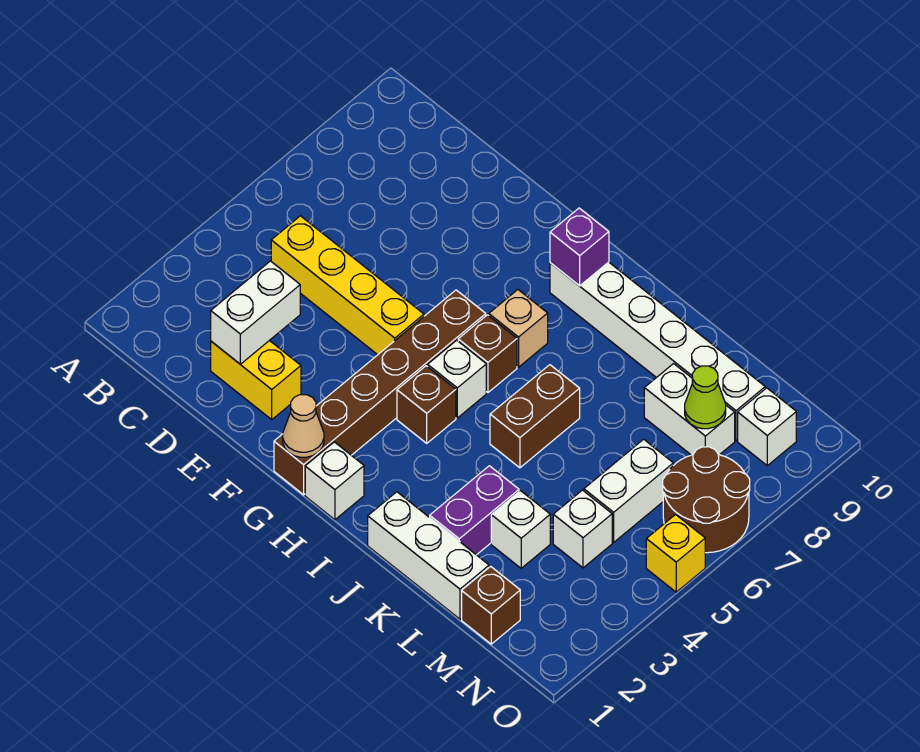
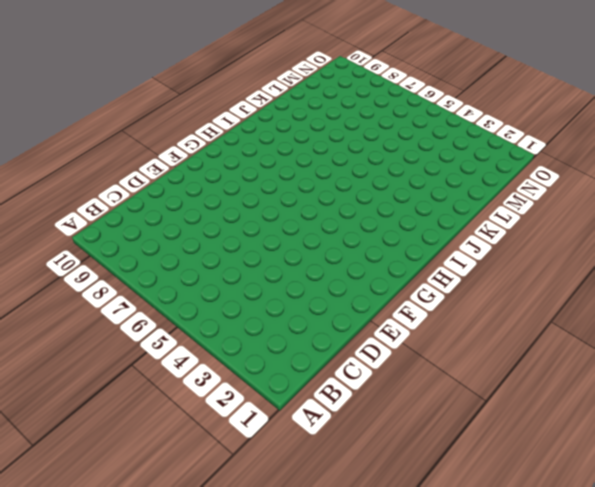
none -> yellow 1x4 brick [271,216,424,355]
none -> yellow 1x2 brick [211,340,301,420]
none -> brown 1x6 brick [274,290,486,495]

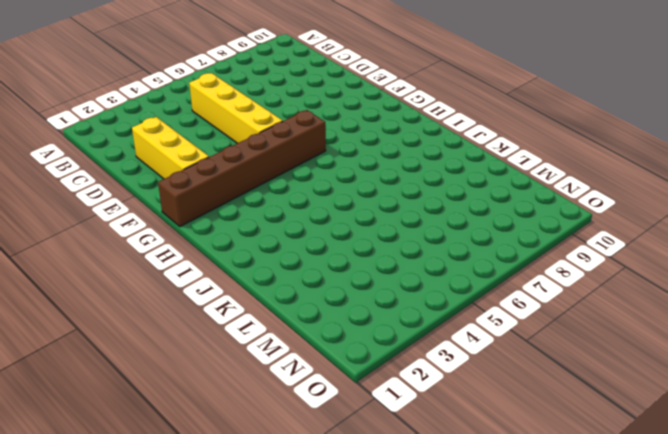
yellow 1x3 brick [132,117,209,179] -> yellow 1x2 brick [211,340,301,420]
none -> white 1x1 brick [305,442,364,520]
none -> brown 1x1 brick [397,366,456,443]
none -> white 1x1 brick [428,340,486,418]

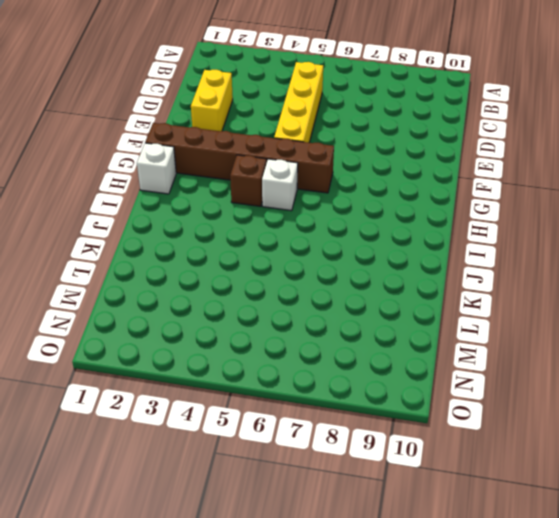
none -> brown 1x1 brick [458,315,517,392]
none -> tan 1x1 brick [489,290,548,367]
none -> white 1x6 brick [550,262,765,441]

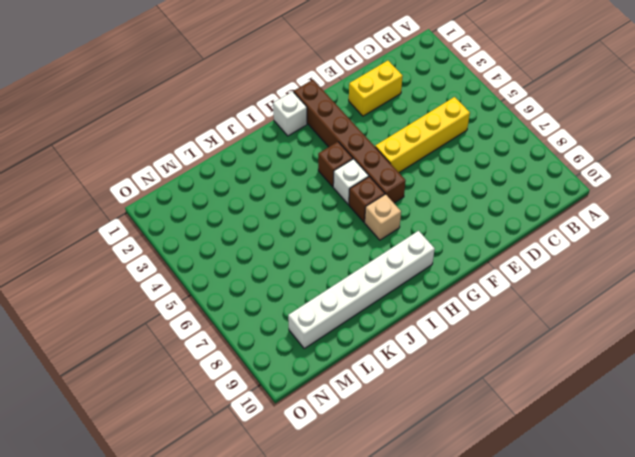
none -> white 1x3 brick [368,492,489,619]
none -> brown 1x2 brick [490,365,580,468]
none -> purple 1x2 brick [430,466,519,555]

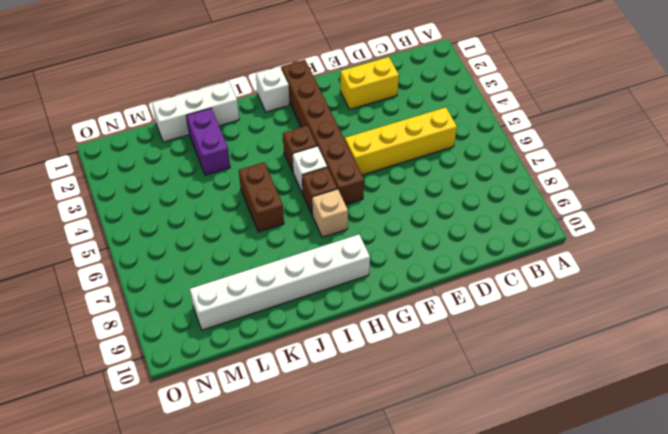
none -> white 1x1 brick [491,491,550,568]
none -> white 1x2 brick [644,364,735,455]
none -> brown 1x1 brick [462,566,520,644]

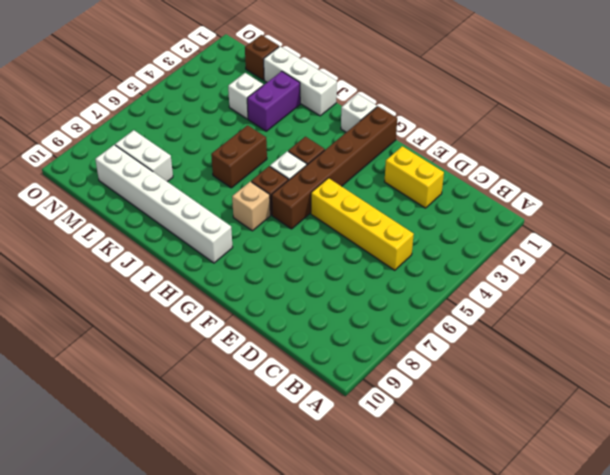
none -> white 1x1 brick [553,490,612,568]
none -> white 1x2 brick [584,439,673,542]
none -> brown 2x2 round brick [663,447,750,553]

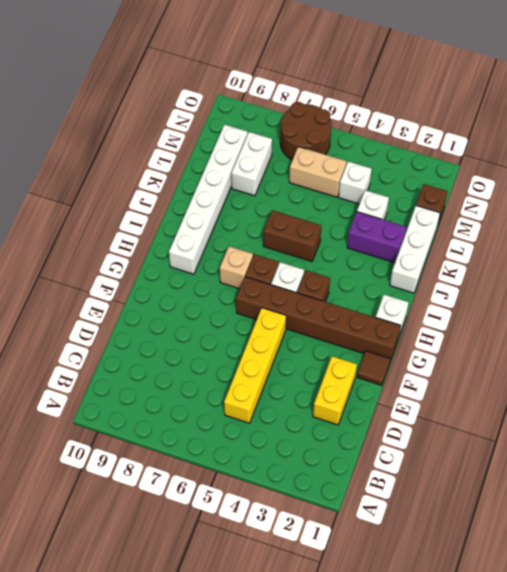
brown 1x1 tile [357,351,390,385] -> none
tan 1x2 brick [289,147,347,197] -> white 1x2 brick [584,439,673,542]
none -> white 1x1 brick [738,388,796,465]
none -> yellow 1x1 brick [646,515,705,592]
none -> white 1x2 brick [211,261,300,364]

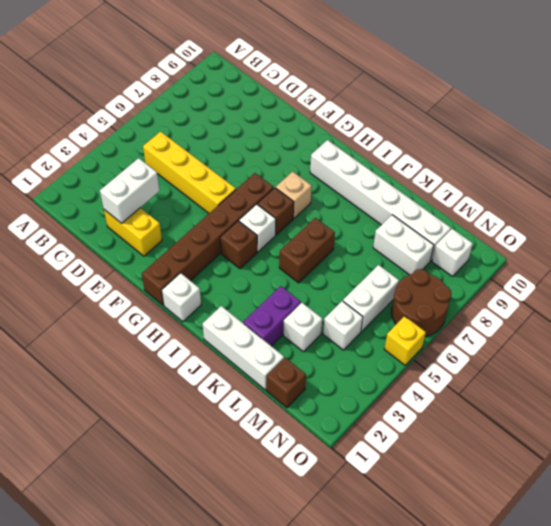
none -> tan 1x1 cone [283,395,324,457]
none -> purple 1x1 brick [550,208,609,286]
none -> lime 1x1 cone [685,366,726,429]

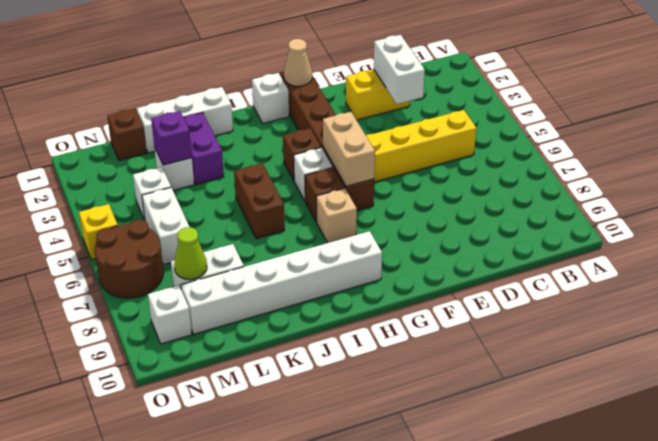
tan 1x2 brick [323,112,375,186] -> none
purple 1x1 brick [151,111,192,165] -> purple 1x1 brick moved to [550,208,609,286]

